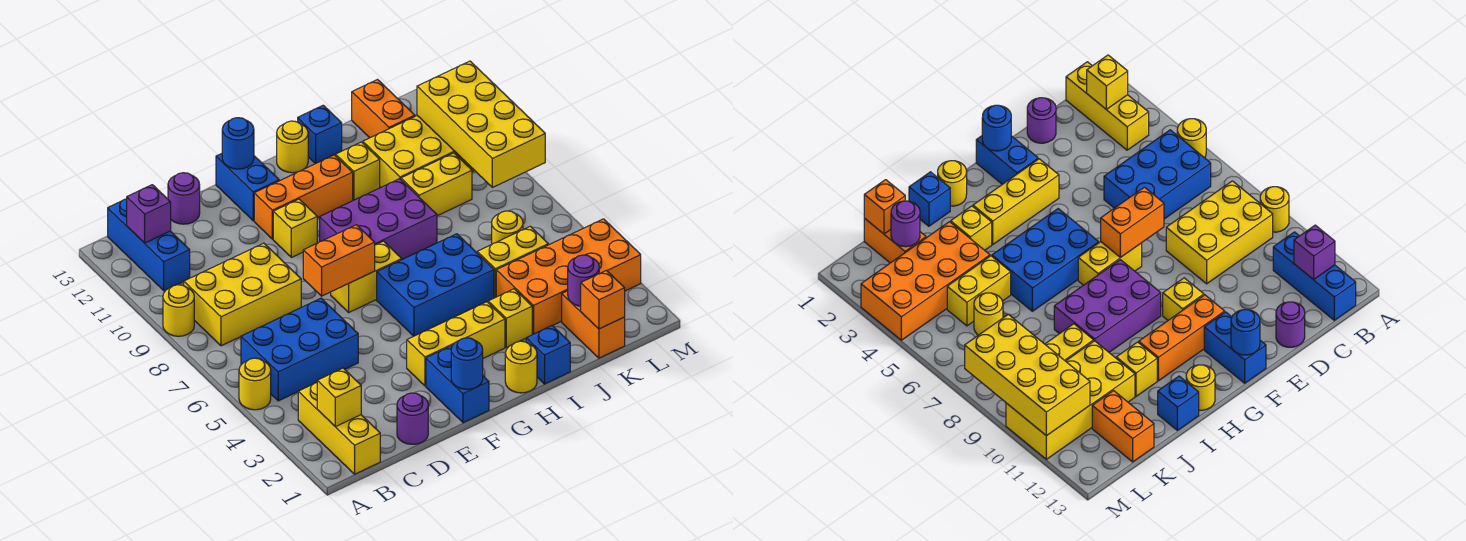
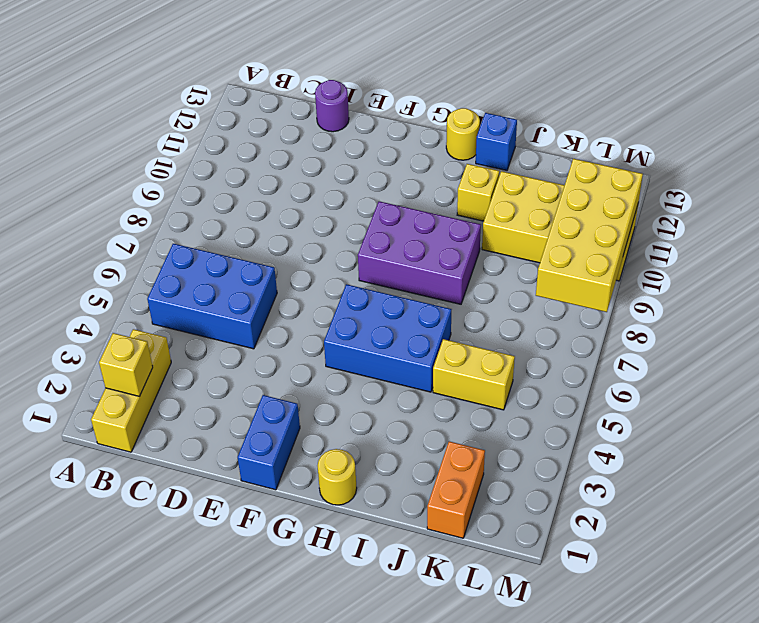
none -> yellow 1x1 round brick [239,358,271,410]
none -> yellow 1x1 round brick [163,285,194,336]
none -> yellow 2x3 brick [184,243,301,346]
none -> blue 1x3 brick [108,199,190,291]

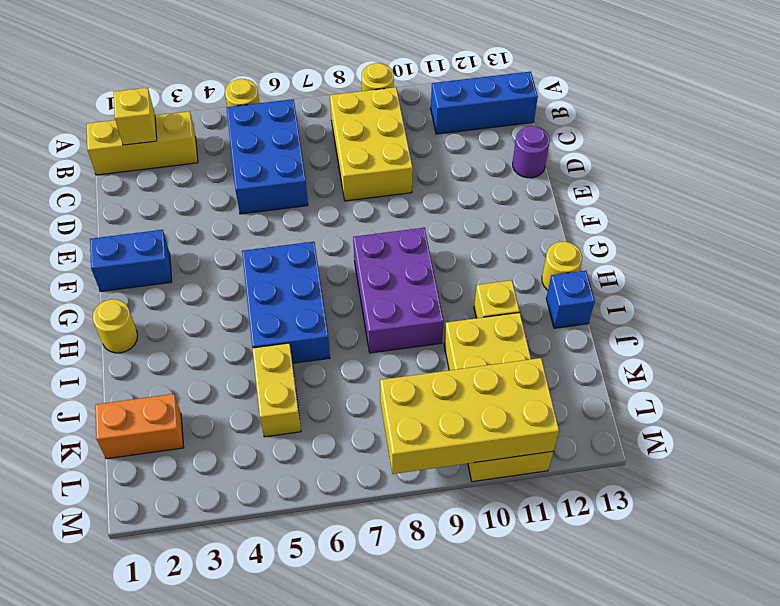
none -> purple 1x1 round brick [397,393,428,444]
none -> yellow 1x3 brick [407,302,505,386]
none -> yellow 1x2 brick [331,241,402,312]
none -> yellow 1x1 brick [273,199,317,258]

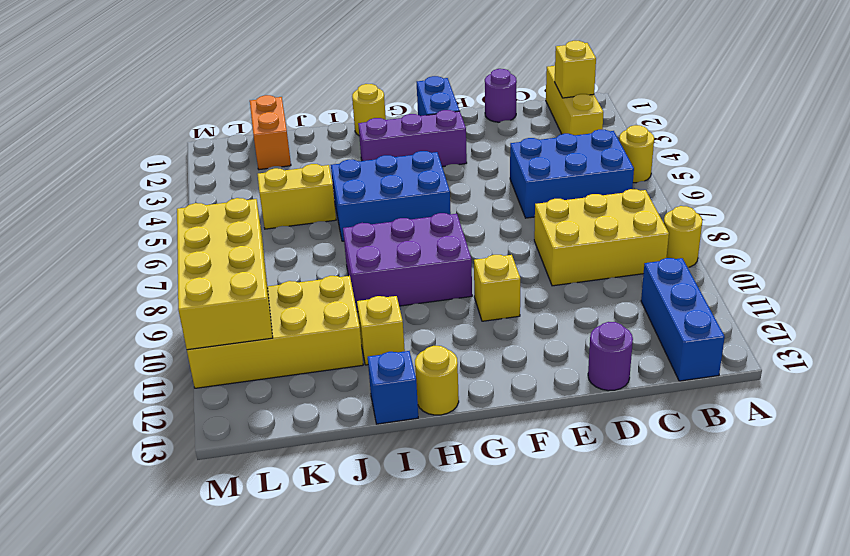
purple 1x3 brick [358,110,467,167] -> yellow 1x3 brick [407,302,505,386]
none -> yellow 1x2 brick [331,241,402,312]
none -> orange 1x3 brick [254,155,353,239]
none -> blue 1x2 brick [216,154,279,221]
none -> blue 1x1 brick [526,326,570,384]

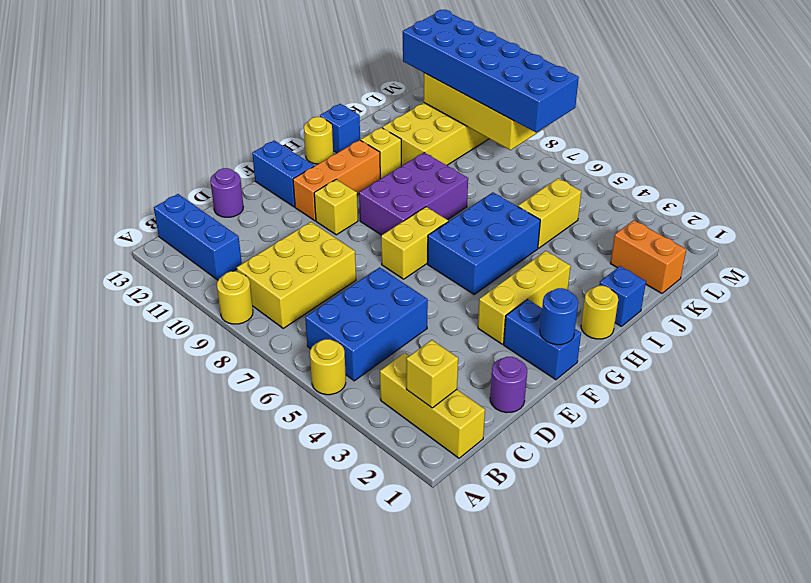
blue 2x6 brick [403,10,579,133] -> none
none -> yellow 1x1 brick [488,289,532,347]
none -> orange 2x4 brick [496,219,641,334]
none -> yellow 1x2 brick [401,153,472,216]
none -> yellow 1x1 round brick [492,211,523,244]

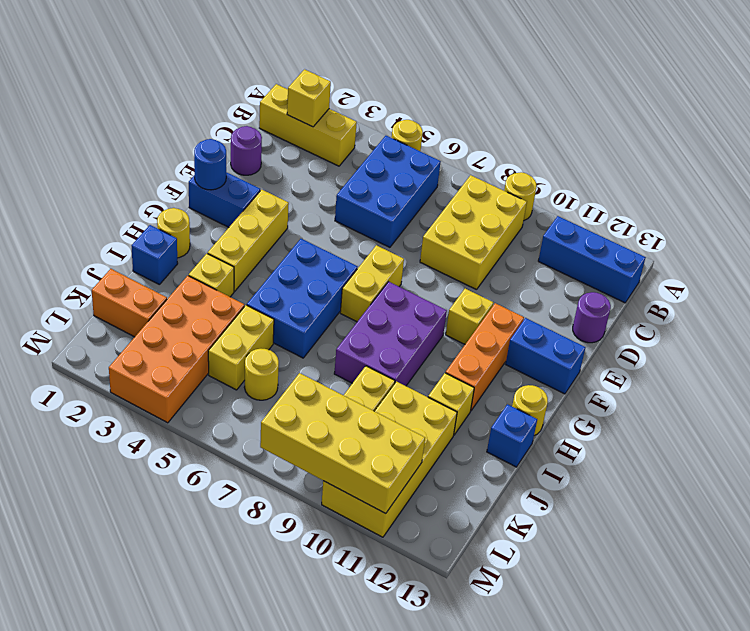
none -> orange 1x2 brick [352,80,415,138]
none -> purple 1x1 brick [127,185,171,243]
none -> orange 1x2 brick [303,225,375,296]
none -> blue 1x1 round brick [222,118,254,169]

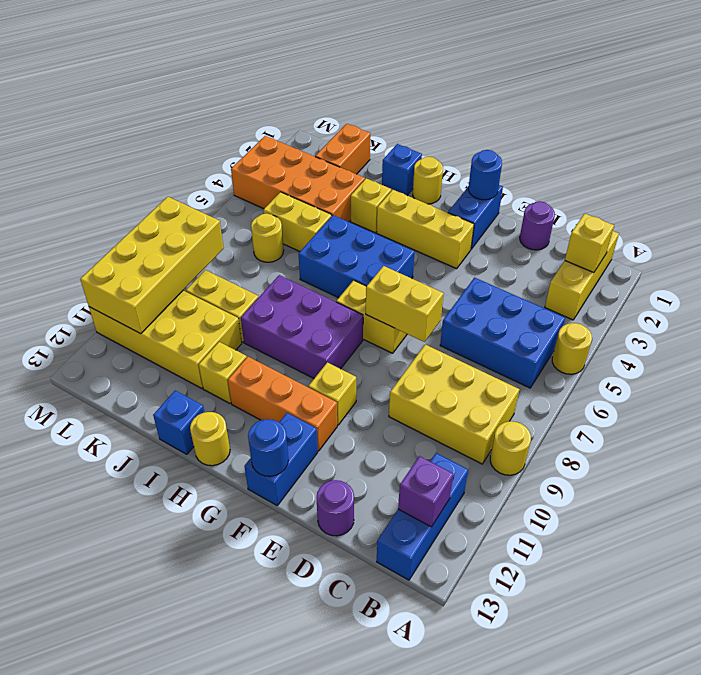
yellow 1x2 brick [366,266,444,342] -> orange 1x2 brick [303,225,375,296]
none -> orange 1x2 brick [352,80,415,138]
none -> orange 1x1 brick [581,270,625,329]
none -> purple 1x1 round brick [568,255,599,306]

